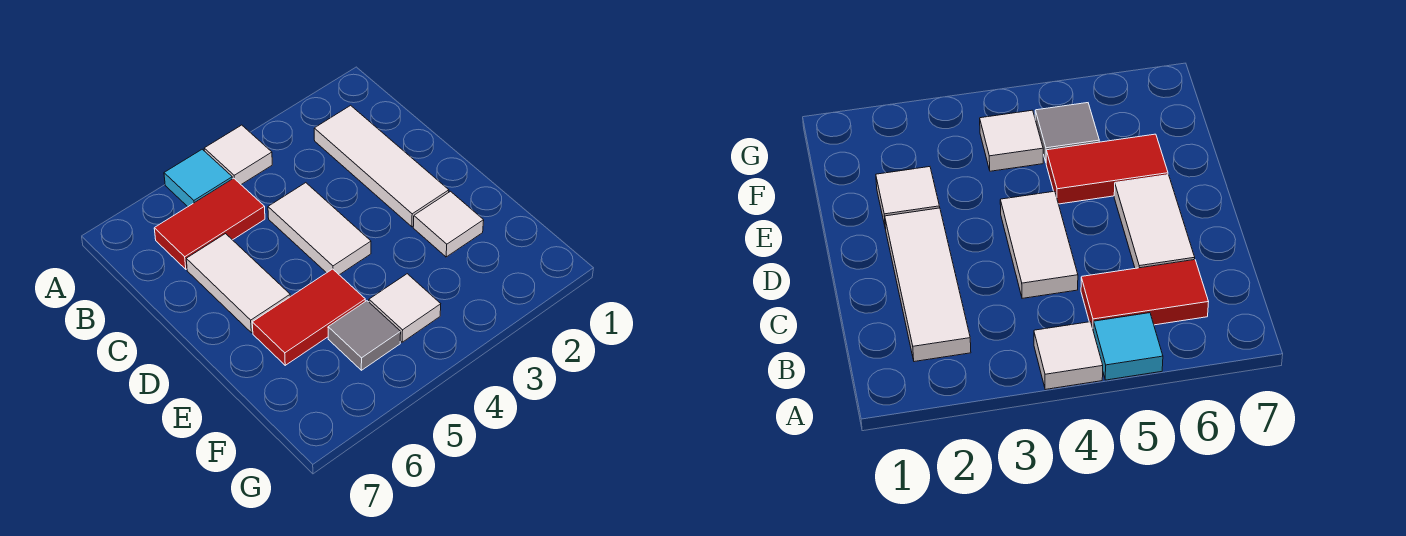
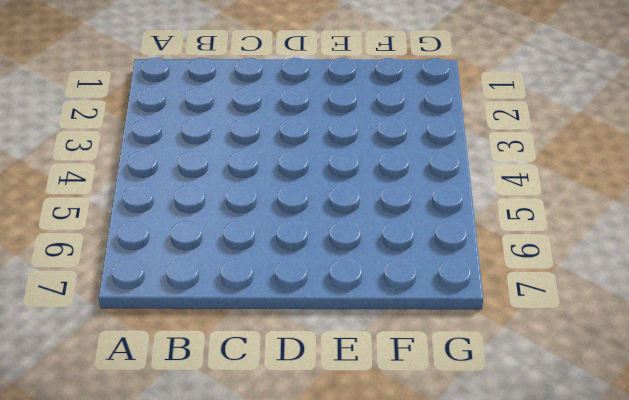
none -> white 1x1 tile [204,125,272,184]
none -> cyan 1x1 tile [164,149,232,207]

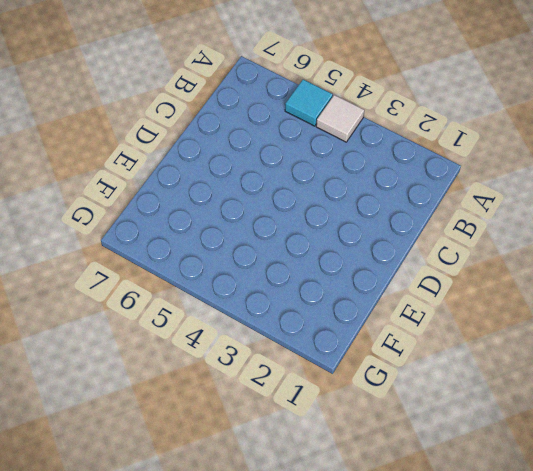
none -> white 1x3 tile [314,105,449,227]
none -> red 1x2 tile [154,178,265,269]

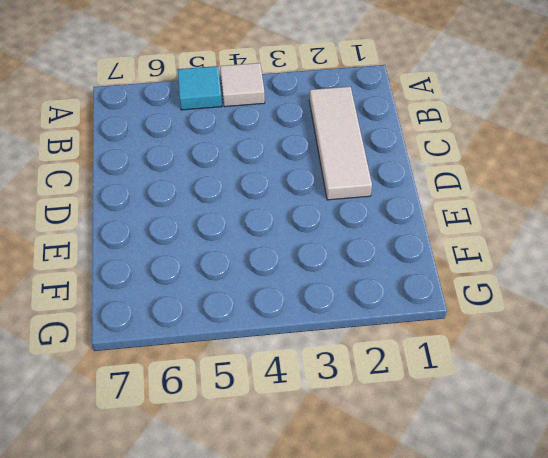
none -> red 1x2 tile [154,178,265,269]
none -> white 1x2 tile [268,183,371,275]

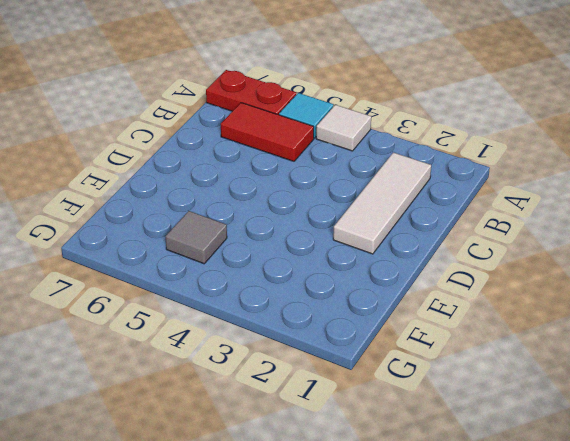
red 1x2 plate [206,70,296,115] -> none
none -> white 1x2 tile [268,183,371,275]
none -> white 1x2 tile [186,234,290,333]

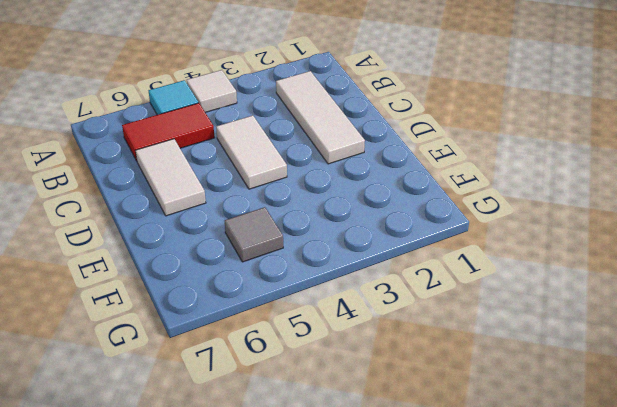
none -> white 1x1 tile [413,191,484,257]
none -> red 1x2 tile [252,269,365,365]

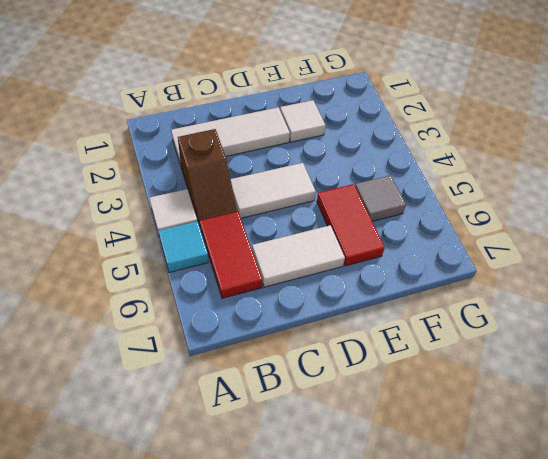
brown 1x2 slope [178,129,237,227] -> none
none -> white 1x1 tile [369,274,441,342]

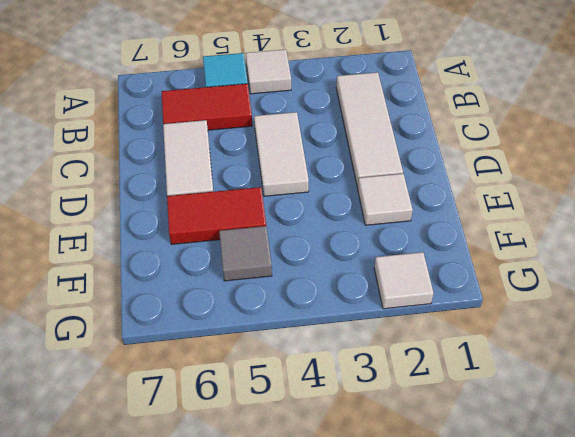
white 1x1 tile [374,252,434,309] -> white 1x1 tile moved to [369,274,441,342]

